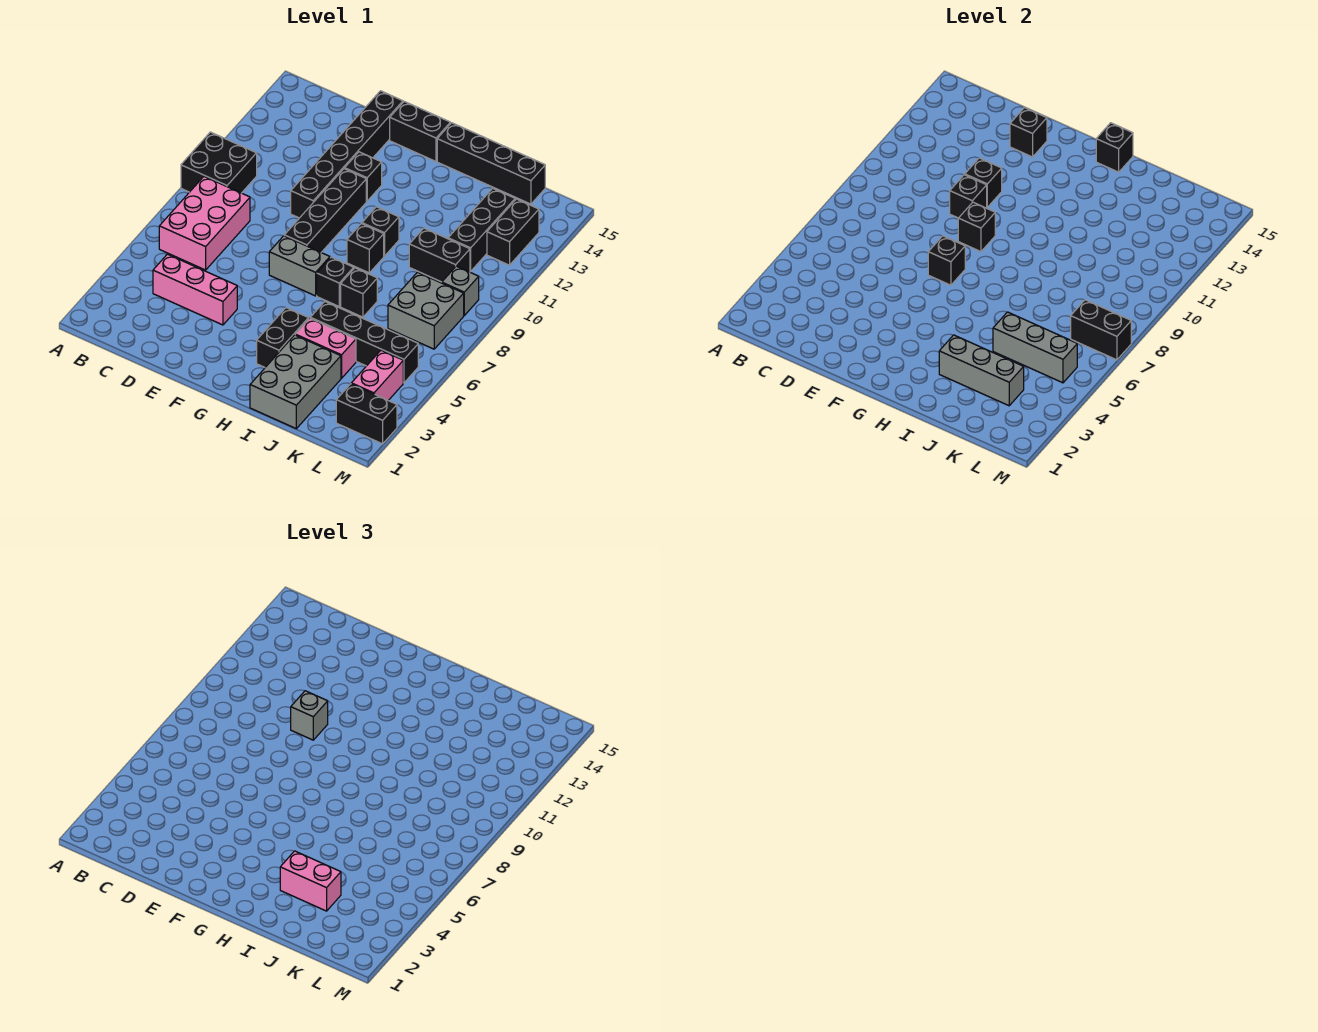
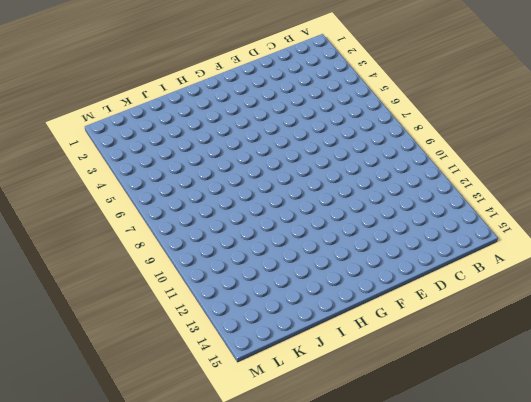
none -> black 2x2 brick [181,132,257,193]
none -> pink 2x3 brick [159,177,250,270]
none -> pink 1x3 brick [153,254,237,325]
none -> black 1x6 brick [291,91,403,218]

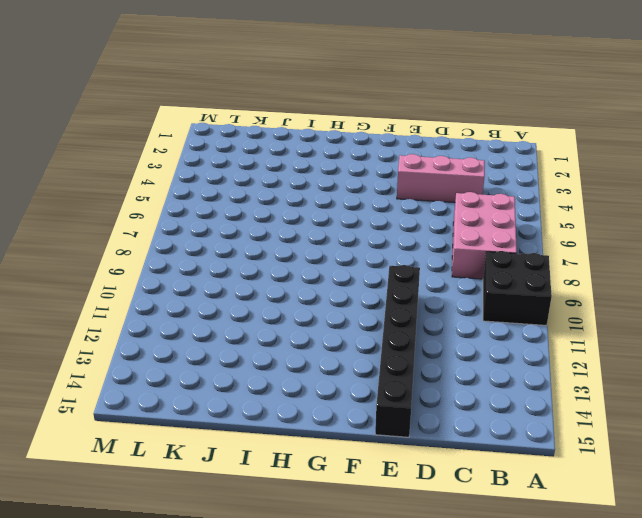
none -> grey 1x2 brick [269,236,330,296]
none -> black 1x4 brick [284,169,366,252]
none -> black 1x1 brick [345,152,382,201]
none -> black 1x2 brick [390,102,450,161]

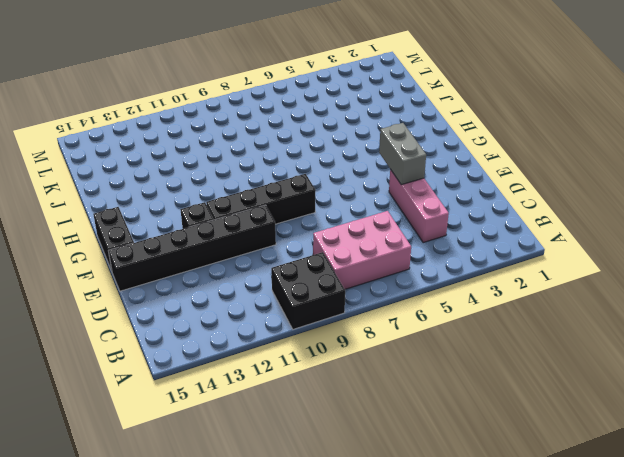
grey 1x2 brick [379,123,426,185] -> grey 1x2 brick moved to [269,236,330,296]
none -> black 1x2 brick [257,308,309,367]
none -> black 1x1 brick [317,257,354,306]
none -> black 1x1 brick [347,224,384,273]
none -> black 1x1 brick [362,207,399,256]

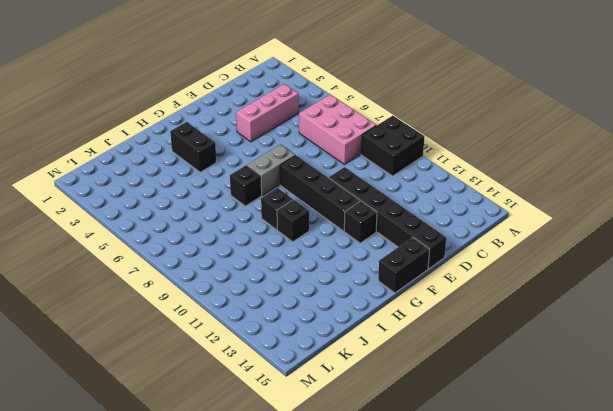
none -> black 1x4 brick [437,123,545,204]
none -> grey 2x3 brick [250,335,341,429]
none -> pink 1x2 brick [295,318,356,378]
none -> black 1x4 brick [310,302,418,383]

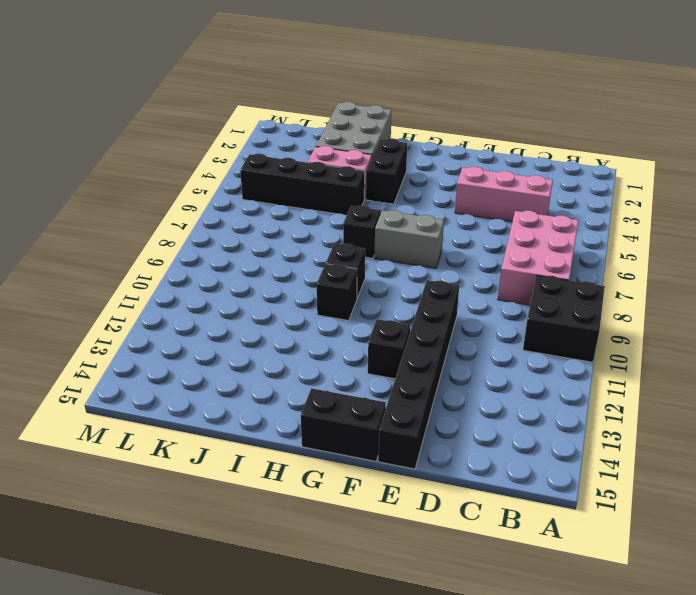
none -> black 1x4 brick [284,169,366,252]
none -> black 1x4 brick [437,123,545,204]
none -> black 1x1 brick [341,268,377,317]
none -> black 1x2 brick [409,228,470,282]

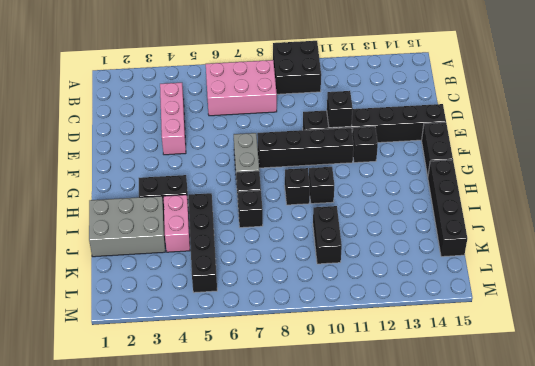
none -> grey 2x2 brick [388,272,464,349]
none -> black 1x3 brick [448,188,515,271]
none -> black 1x2 brick [336,384,397,444]
none -> pink 1x2 brick [351,350,403,400]

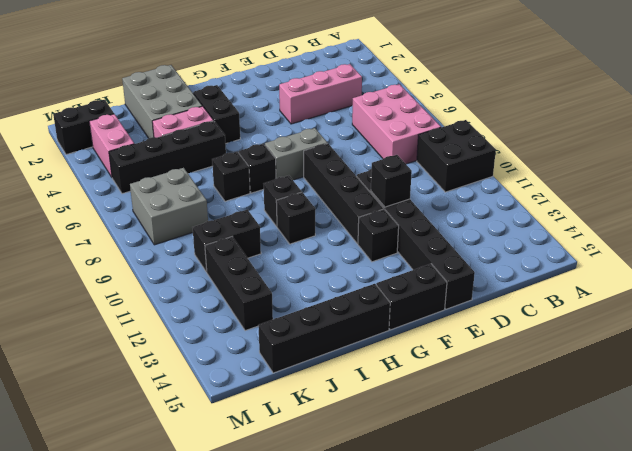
none -> grey 1x1 brick [442,266,479,315]
none -> black 1x2 brick [487,199,539,265]
none -> black 1x1 brick [950,175,987,218]
none -> black 1x1 brick [1010,108,1047,157]

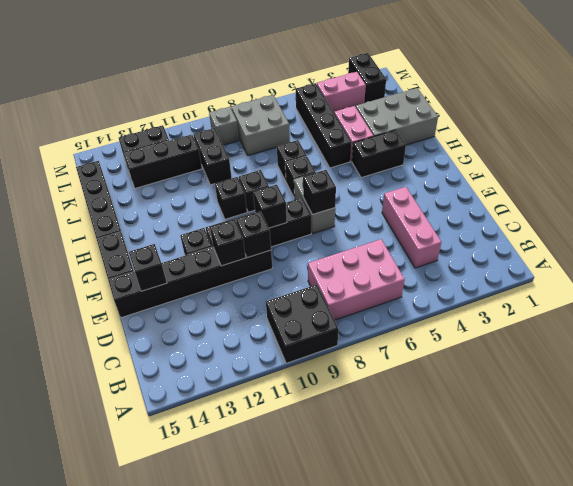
none -> black 1x1 brick [1096,123,1133,172]
none -> grey 1x3 brick [939,335,1024,406]
none -> grey 1x3 brick [993,312,1077,383]
none -> black 1x2 brick [1071,300,1131,360]

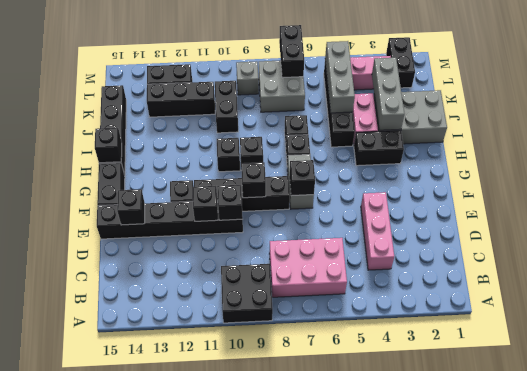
none -> grey 1x1 brick [291,691,328,740]
none -> pink 1x2 brick [280,851,341,911]

